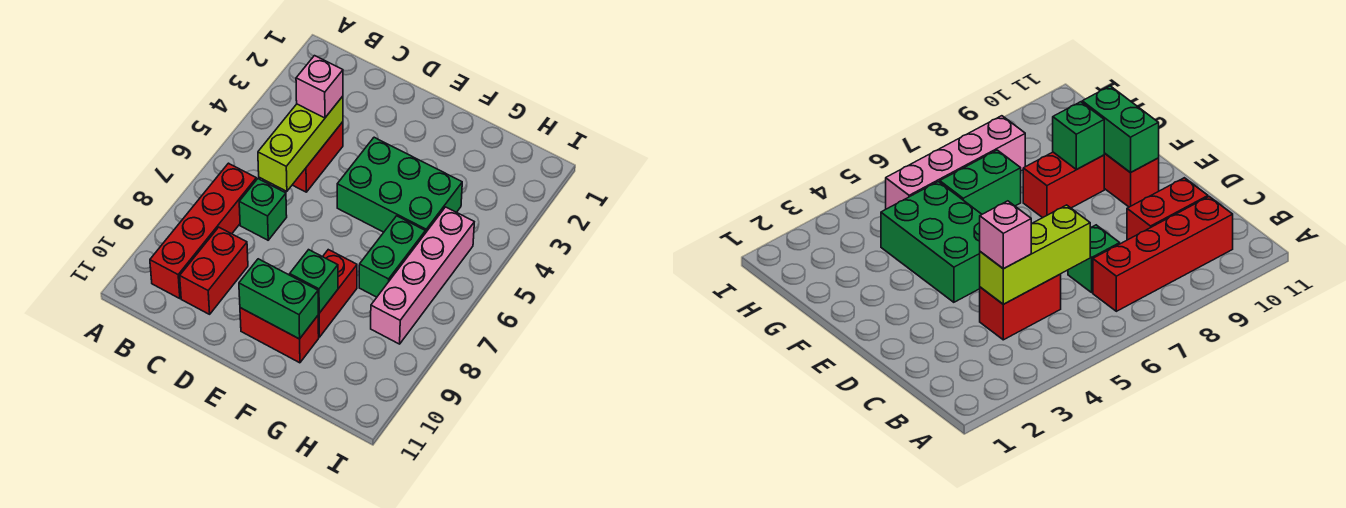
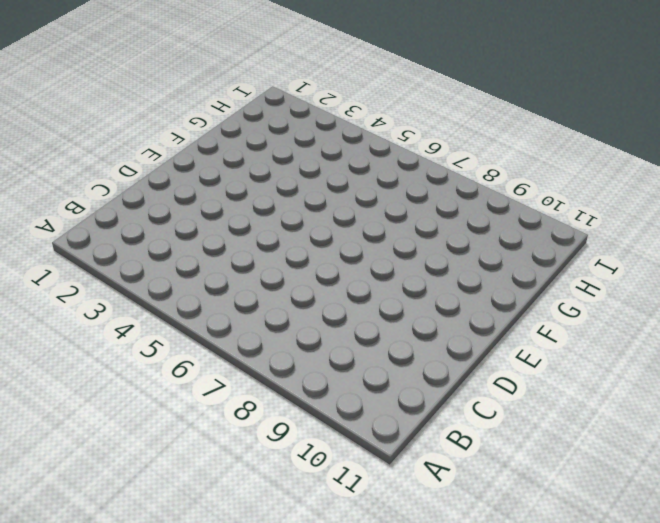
none -> red 1x4 brick [150,163,256,299]
none -> red 1x2 brick [293,122,343,192]
none -> green 1x1 brick [239,179,287,240]

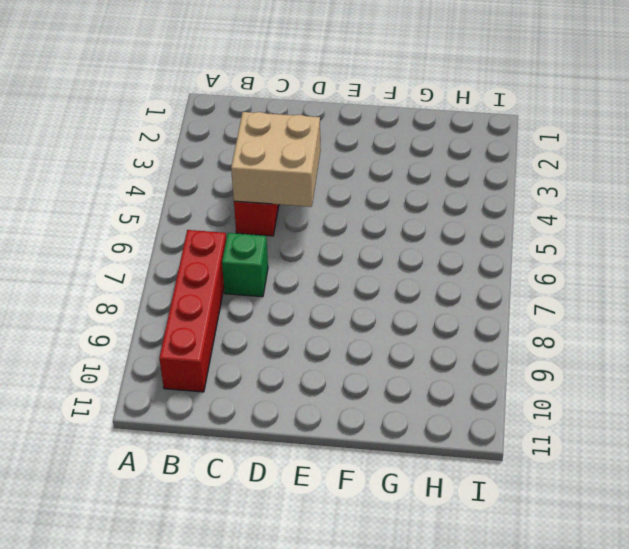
tan 2x2 brick [231,112,321,207] -> lime 1x3 brick [258,96,343,191]
none -> red 1x2 brick [180,227,248,314]
none -> green 2x3 brick [337,137,462,233]
none -> red 1x2 brick [240,308,319,363]

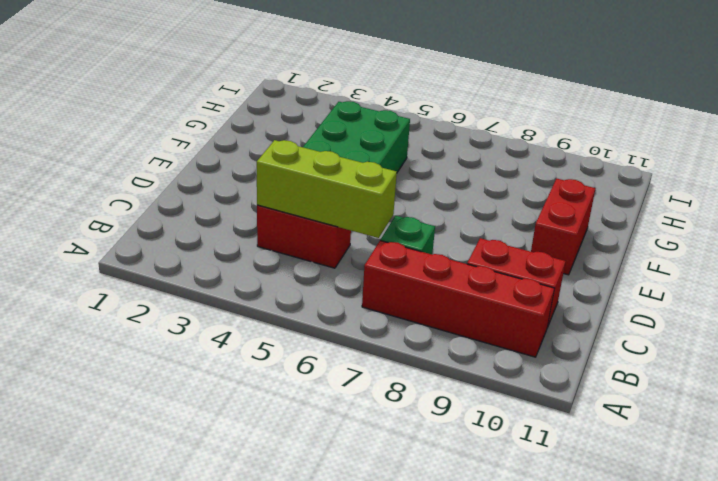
none -> red 1x2 brick [318,250,357,337]
none -> green 1x2 brick [359,216,425,297]
none -> pink 1x4 brick [371,207,474,344]

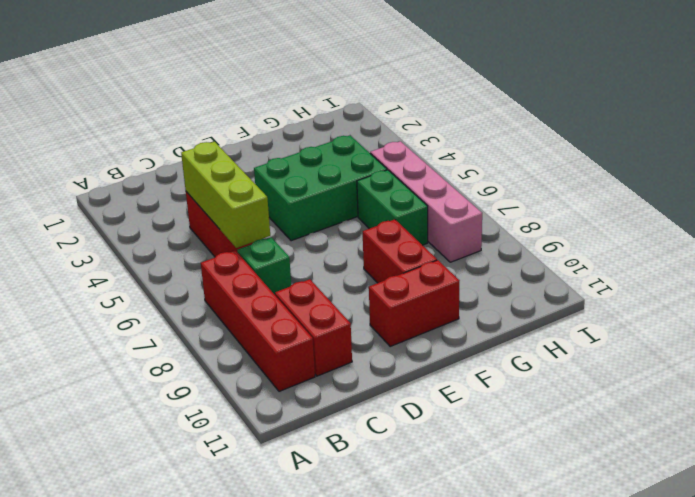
none -> green 1x2 brick [239,259,318,339]
none -> green 1x1 brick [290,250,338,313]
none -> pink 1x1 brick [296,56,343,118]

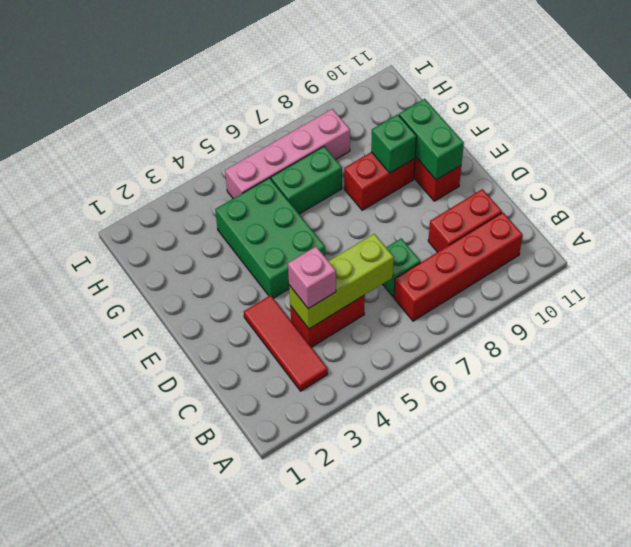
red 1x3 tile [244,295,328,391] -> none

